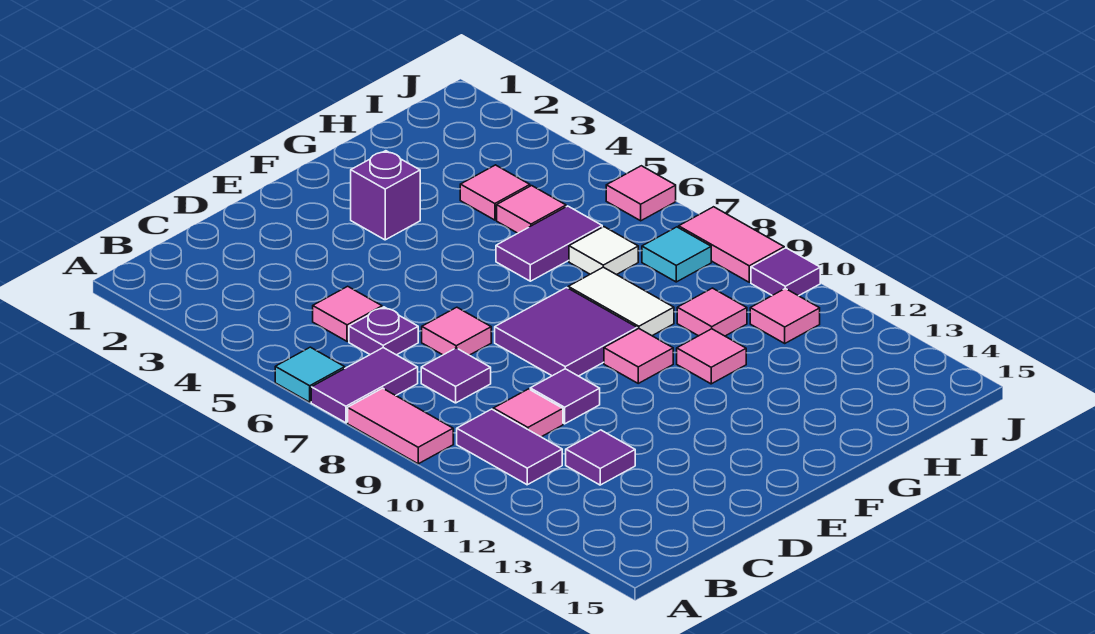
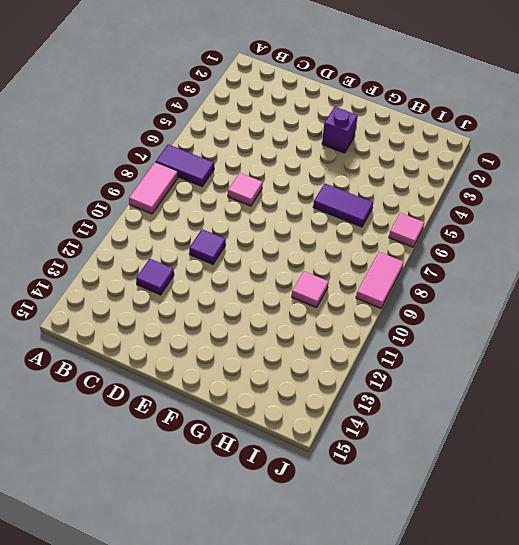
none -> cyan 1x1 tile [275,347,345,402]
none -> purple 1x2 tile [457,409,562,485]
none -> pink 1x1 tile [313,286,382,341]

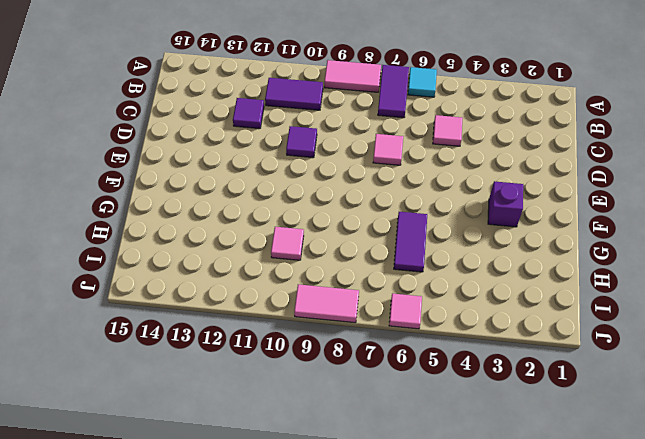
none -> purple 1x1 plate [349,307,418,355]
none -> purple 1x1 tile [421,348,491,403]
none -> pink 1x1 tile [493,389,563,437]

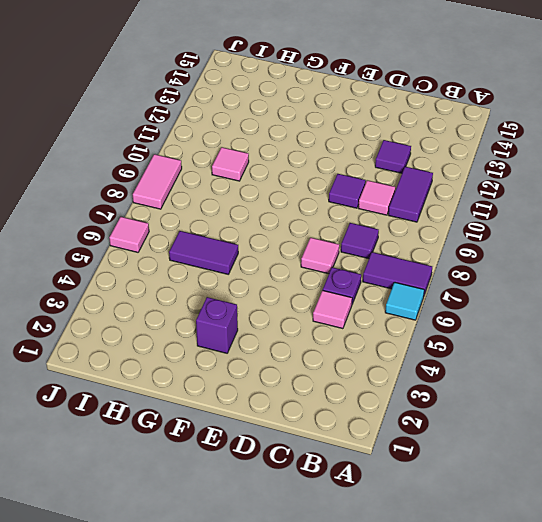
none -> pink 1x2 tile [348,388,453,464]
none -> purple 2x2 tile [495,288,637,376]
none -> pink 1x1 tile [604,329,673,383]

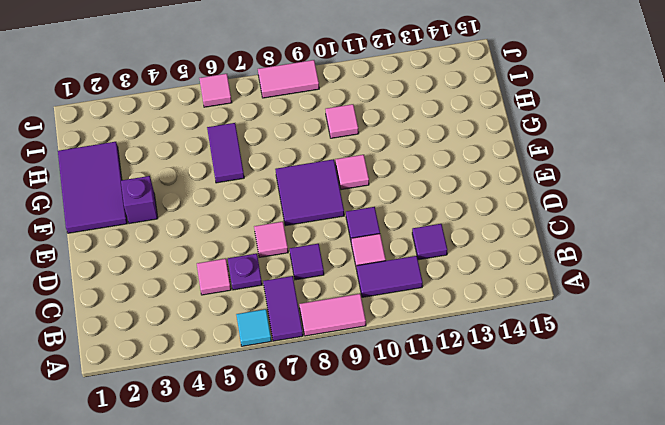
purple 2x3 tile [58,142,127,233] -> none
none -> white 1x2 tile [568,267,674,336]
none -> pink 1x1 tile [677,329,746,384]
none -> pink 1x1 tile [460,165,530,220]

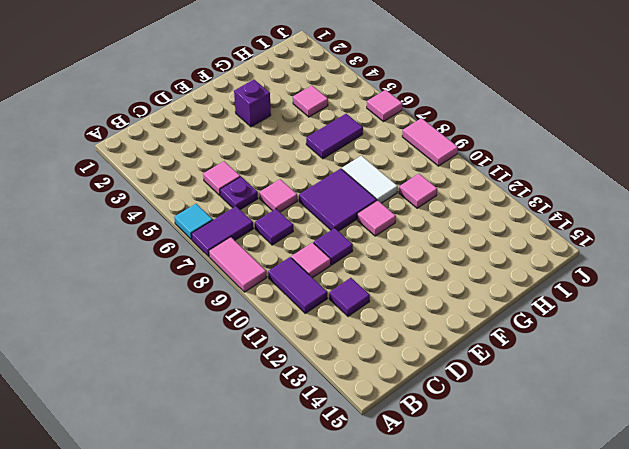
none -> pink 1x1 tile [677,329,746,384]
none -> pink 1x1 tile [497,186,566,233]
none -> white 1x1 tile [569,227,638,275]

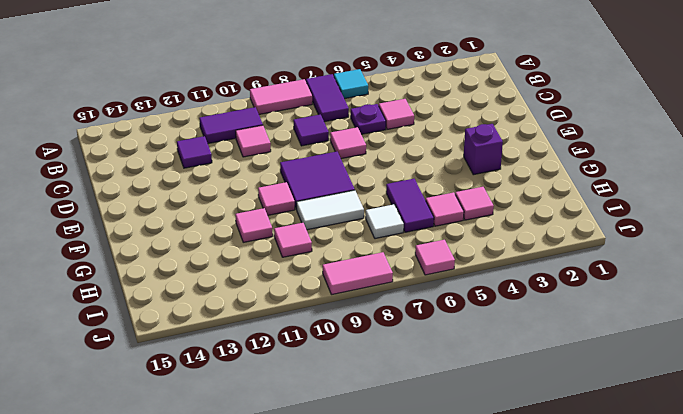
none -> purple 1x1 tile [530,369,600,424]
none -> cyan 1x1 tile [642,227,711,282]
none -> pink 1x1 tile [750,288,820,343]

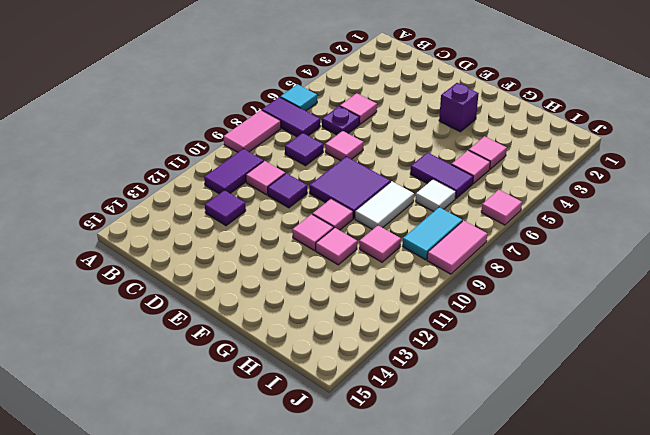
pink 1x1 tile [292,214,334,251] -> pink 1x1 tile moved to [750,288,820,343]
cyan 1x2 tile [403,207,462,260] -> cyan 1x1 tile [642,227,711,282]
none -> purple 1x1 tile [751,248,820,296]

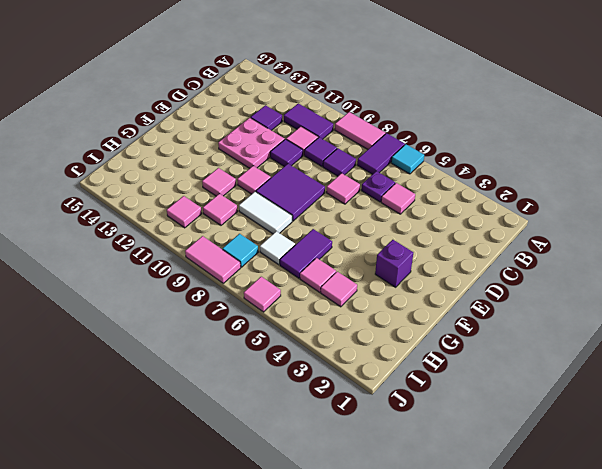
purple 1x1 tile [304,137,337,167] -> purple 1x1 tile moved to [751,248,820,296]
pink 2x2 plate [218,118,285,168] -> none

